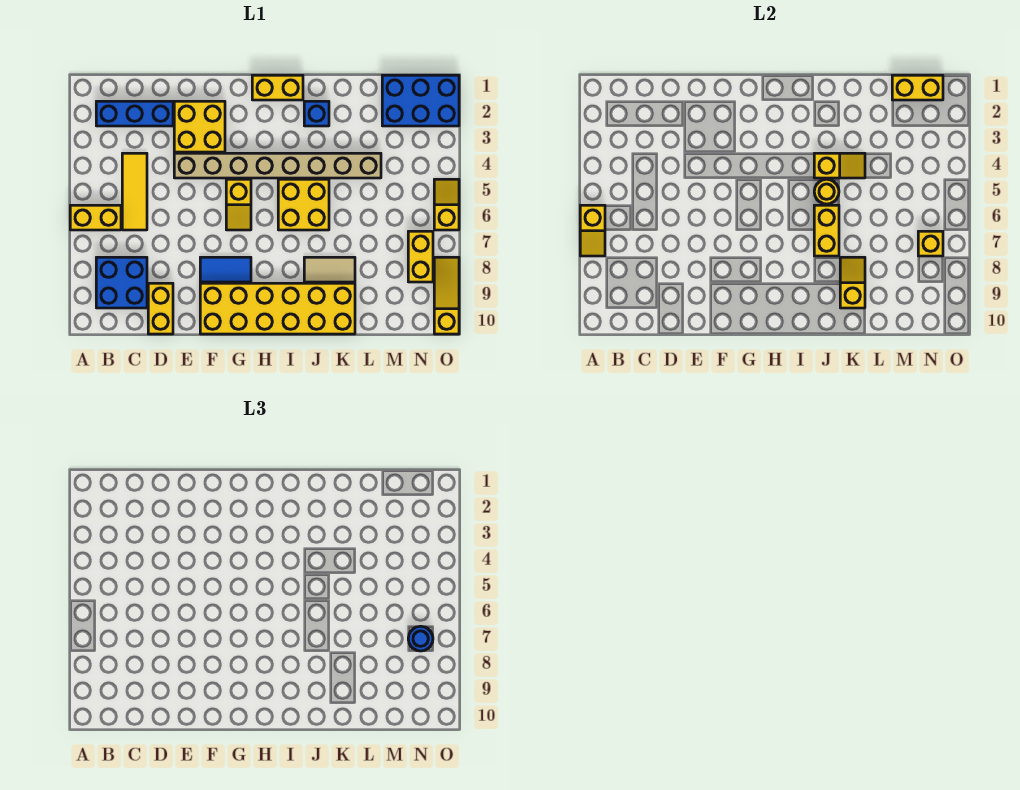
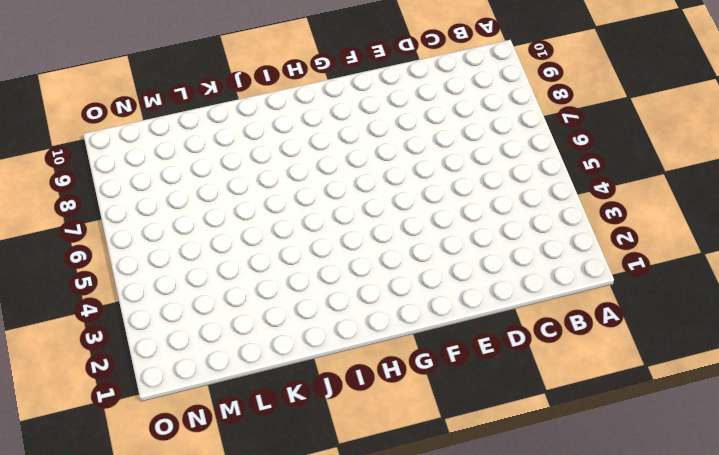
none -> yellow 1x2 brick [70,205,121,230]
none -> blue 1x3 brick [96,101,173,126]
none -> blue 2x2 brick [96,257,147,308]

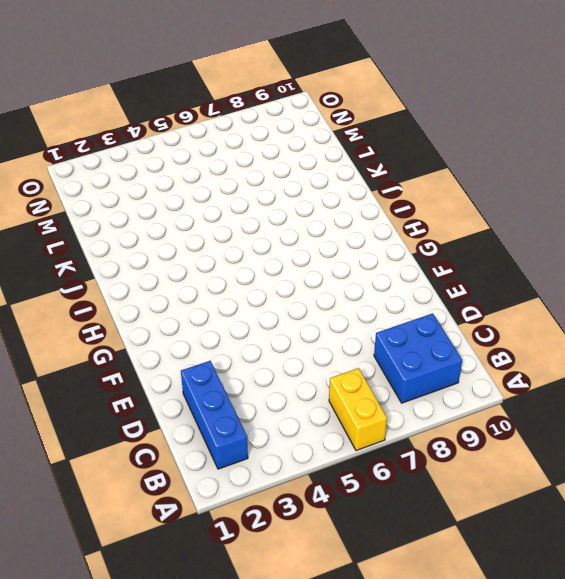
none -> yellow 1x3 tile [122,153,147,230]
none -> yellow 1x2 brick [148,283,173,334]
none -> yellow 2x2 brick [174,101,225,152]

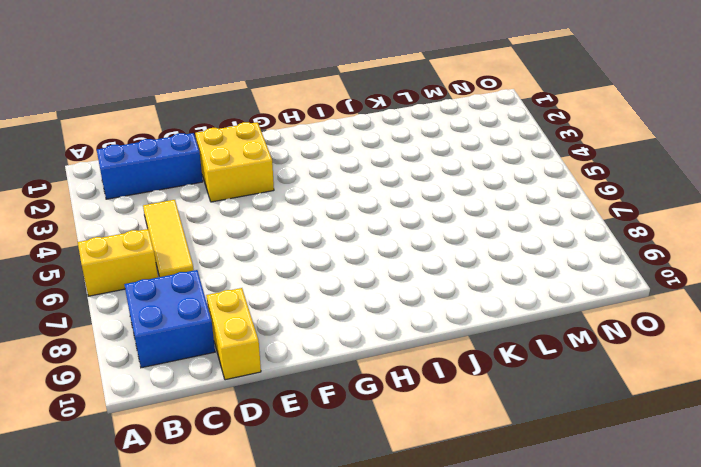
none -> tan 1x8 brick [174,153,381,178]
none -> blue 1x2 tile [200,257,251,282]
none -> yellow 2x6 brick [200,283,355,334]

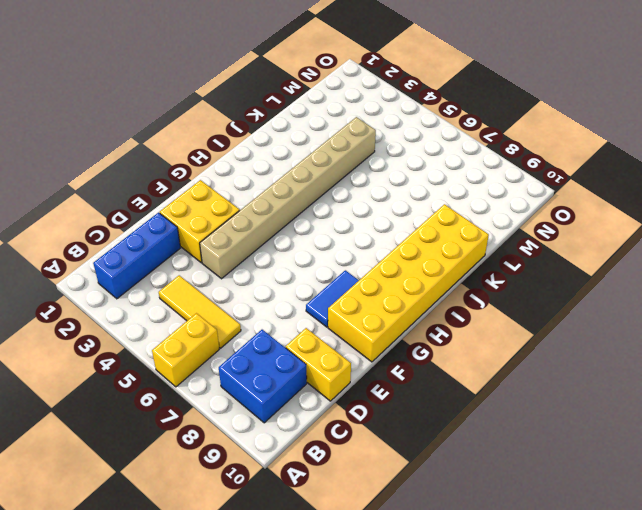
none -> yellow 1x2 slope [226,179,251,230]
none -> yellow 1x2 brick [252,75,303,100]
none -> yellow 2x2 brick [278,179,329,230]

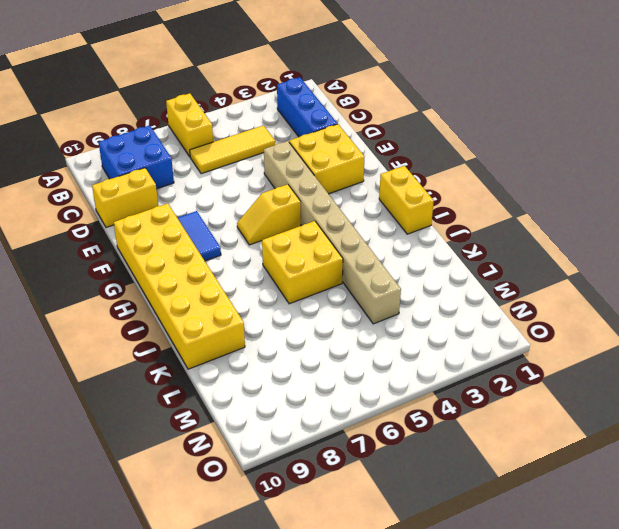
none -> blue 1x1 brick [304,101,329,126]
none -> tan 1x2 tile [304,257,355,282]
none -> blue 2x3 brick [382,75,459,126]

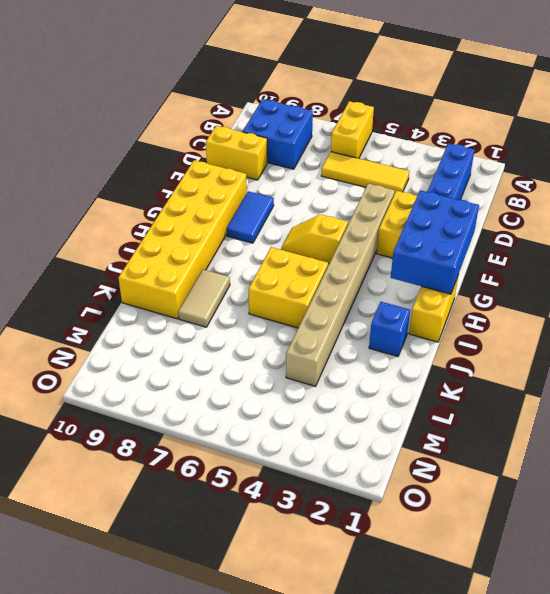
blue 2x3 brick [391,190,479,294] -> blue 2x3 brick moved to [382,75,459,126]
none -> yellow 1x2 brick [408,231,433,282]
none -> yellow 1x2 slope [434,179,459,230]
none -> yellow 1x3 slope [434,257,459,334]

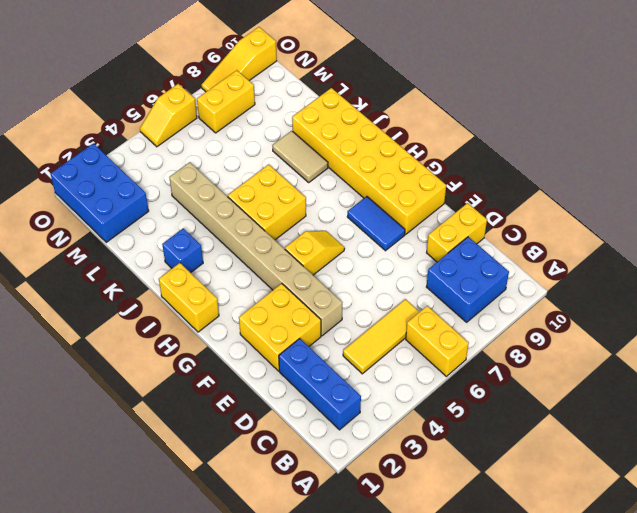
none -> yellow 1x2 slope [580,205,605,256]
none -> yellow 1x2 slope [814,153,865,178]
none -> yellow 1x1 round brick [814,179,839,204]

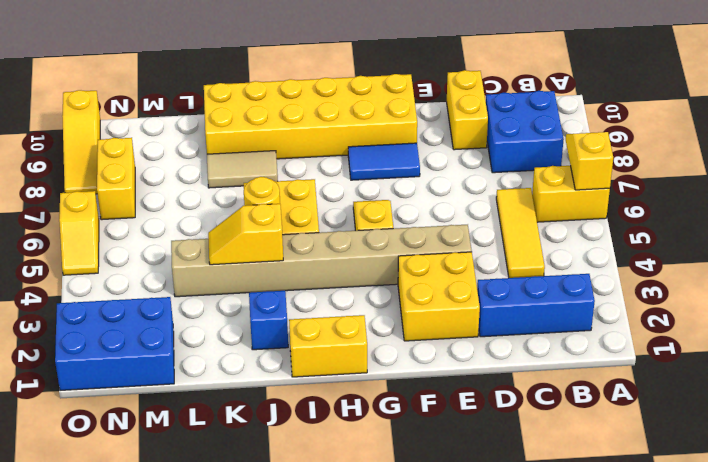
none -> yellow 1x2 brick [814,205,839,256]
none -> yellow 1x2 slope [840,257,865,308]
none -> yellow 1x2 brick [892,75,943,100]

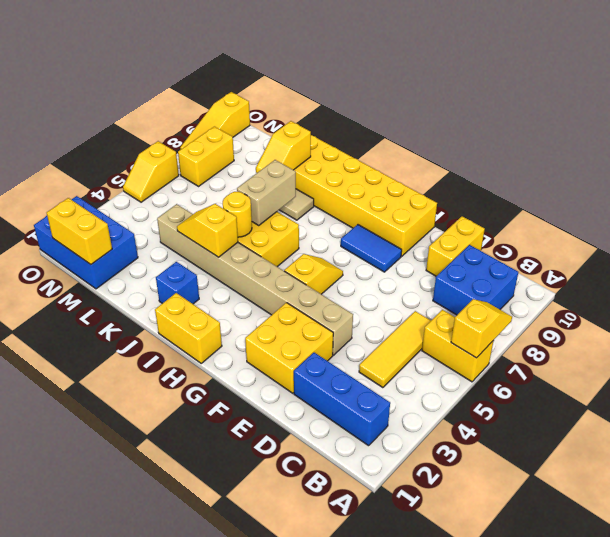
tan 1x2 brick [237,160,296,225] -> yellow 1x2 brick [814,205,839,256]
none -> yellow 1x1 brick [918,231,943,256]
none -> blue 1x1 round brick [408,626,433,651]

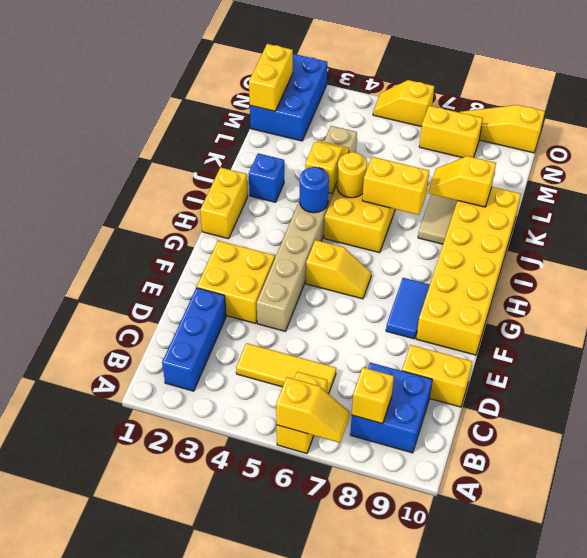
yellow 1x1 brick [352,368,394,424] -> yellow 1x1 brick moved to [918,231,943,256]
blue 1x1 round brick [300,167,329,213] -> blue 1x1 round brick moved to [408,626,433,651]

